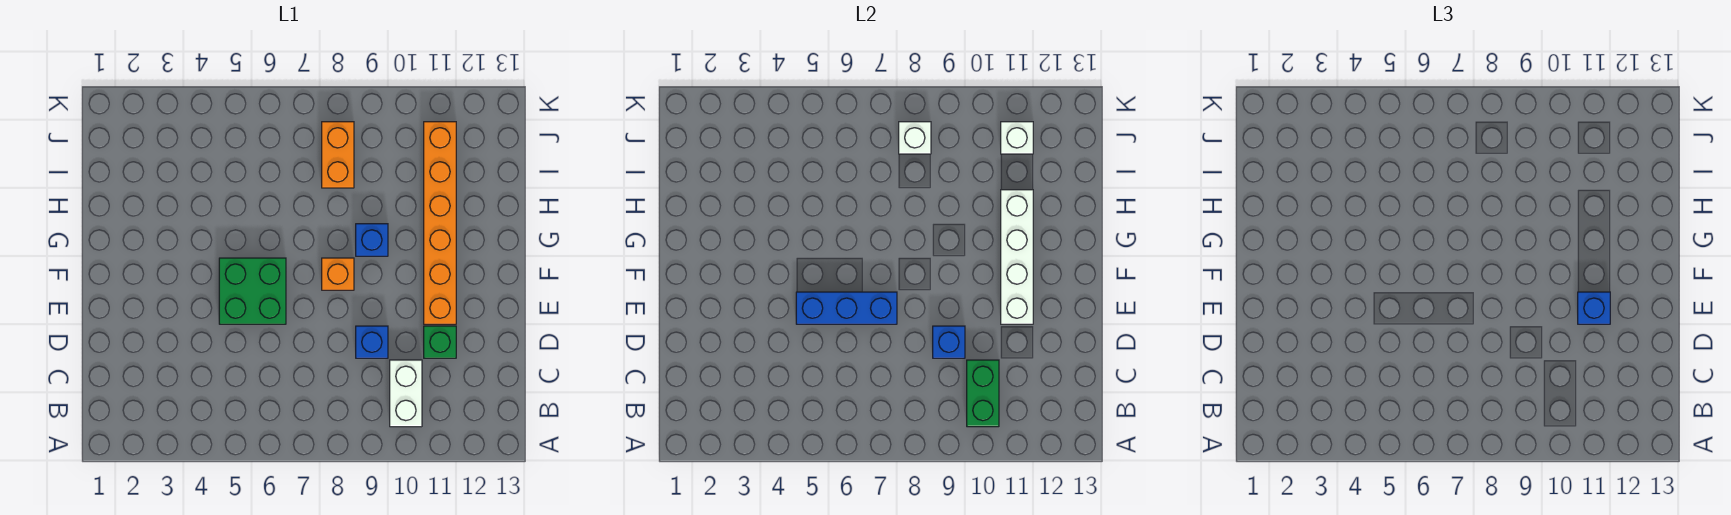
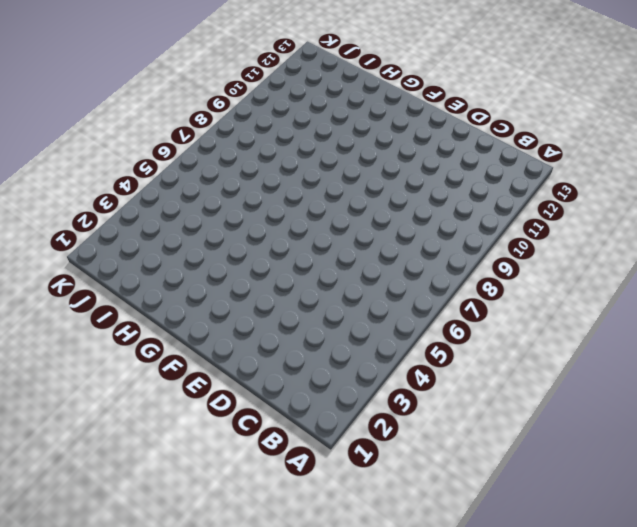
none -> white 1x2 brick [390,360,422,427]
none -> blue 1x1 brick [356,326,388,358]
none -> green 1x1 brick [424,326,456,358]

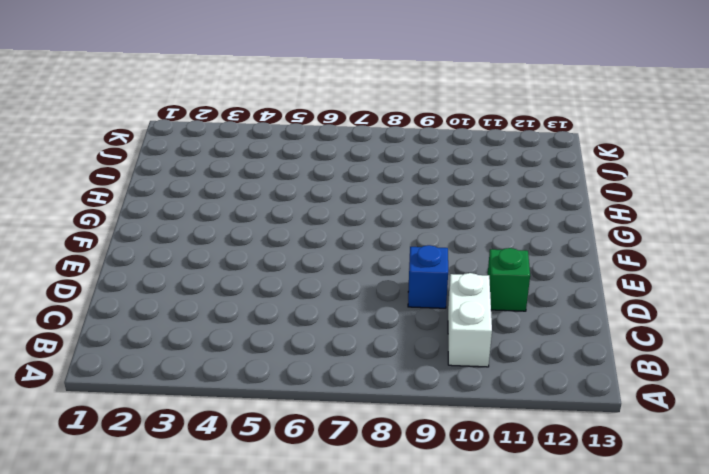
none -> green 2x2 brick [219,258,286,324]
none -> orange 1x6 brick [424,122,456,324]
none -> orange 1x1 brick [322,258,354,290]

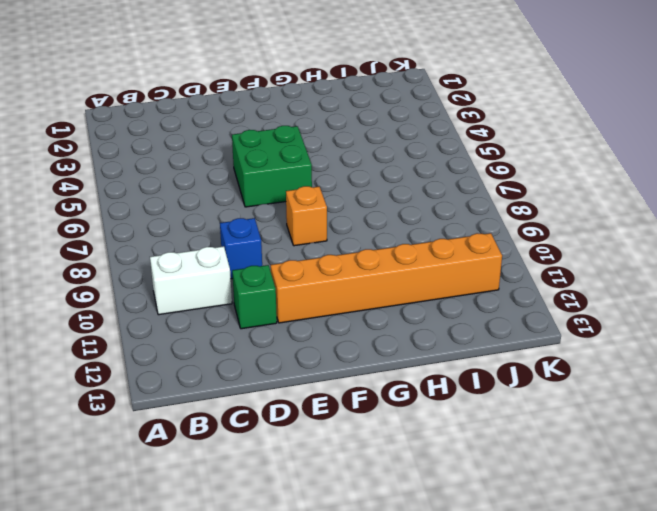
none -> blue 1x1 brick [356,224,388,256]
none -> orange 1x2 brick [322,122,354,188]
none -> green 1x2 brick [967,360,999,427]

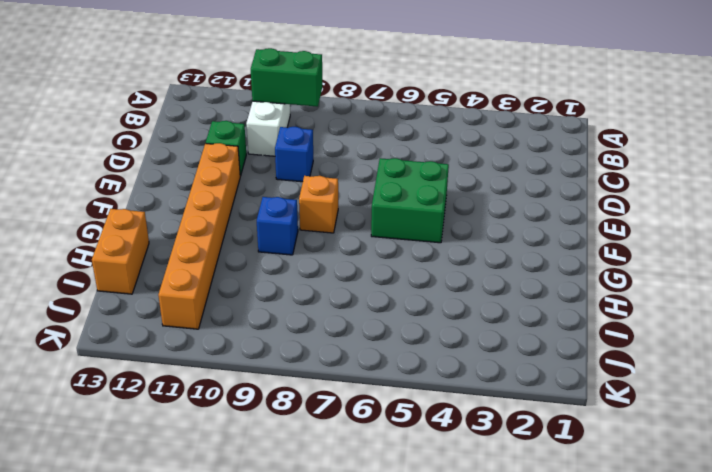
green 1x2 brick [251,48,322,107] -> green 1x2 brick turned to [967,360,999,427]
orange 1x2 brick [92,209,149,294] -> orange 1x2 brick moved to [322,122,354,188]
none -> blue 1x1 brick [933,326,965,358]
none -> blue 1x3 brick [796,292,897,324]
none -> white 1x4 brick [1001,190,1033,324]

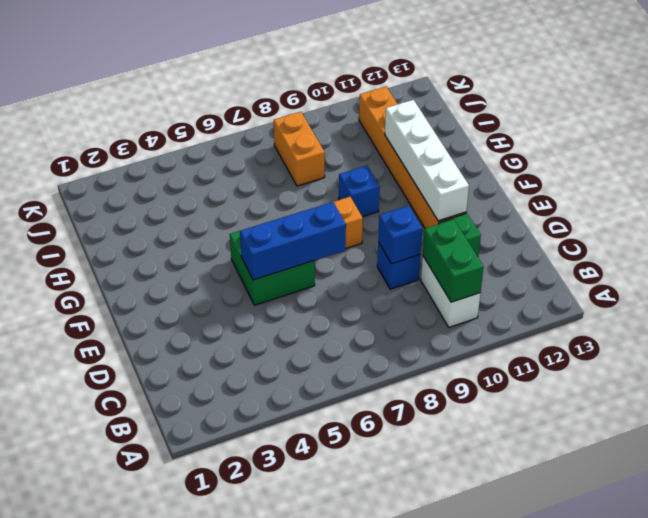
none -> white 1x1 brick [899,122,931,154]
none -> white 1x1 brick [1001,122,1033,154]
none -> blue 1x1 brick [1578,292,1610,324]

